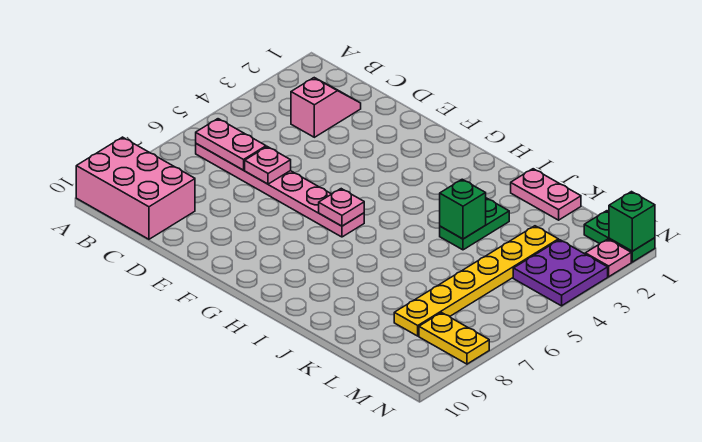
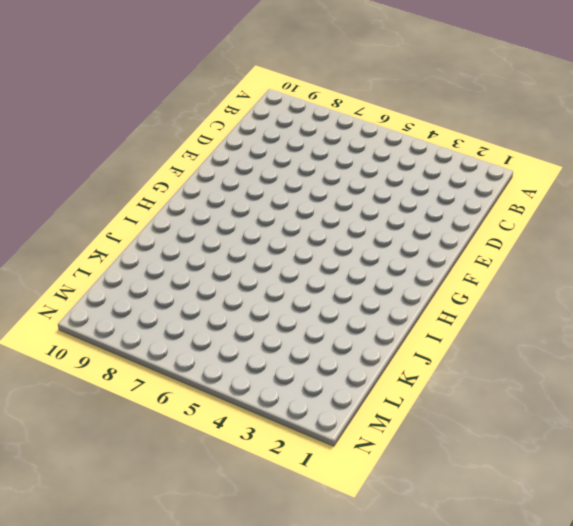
none -> pink 2x3 brick [76,137,195,239]
none -> pink 1x6 plate [196,144,364,237]
none -> pink 1x2 slope [291,78,361,137]

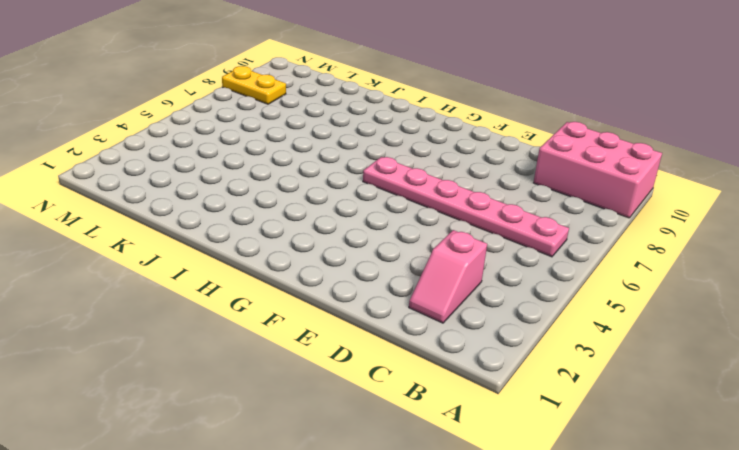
none -> pink 1x2 plate [511,169,581,220]
none -> green 1x2 plate [440,198,509,250]
none -> yellow 1x6 plate [394,226,558,336]

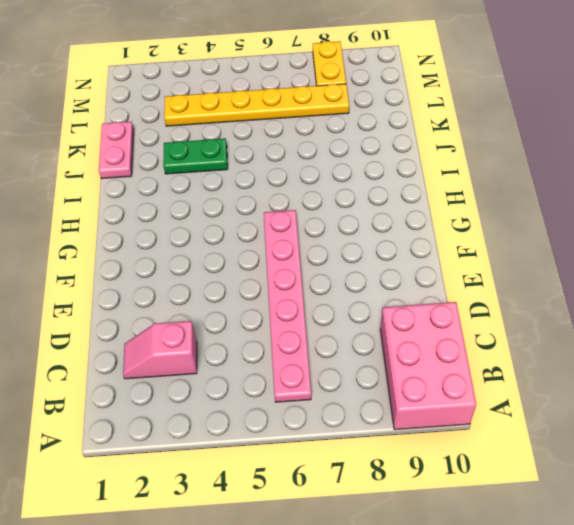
none -> green 1x2 plate [584,211,655,262]
none -> purple 2x2 plate [513,240,608,306]
none -> pink 1x1 plate [585,239,631,277]

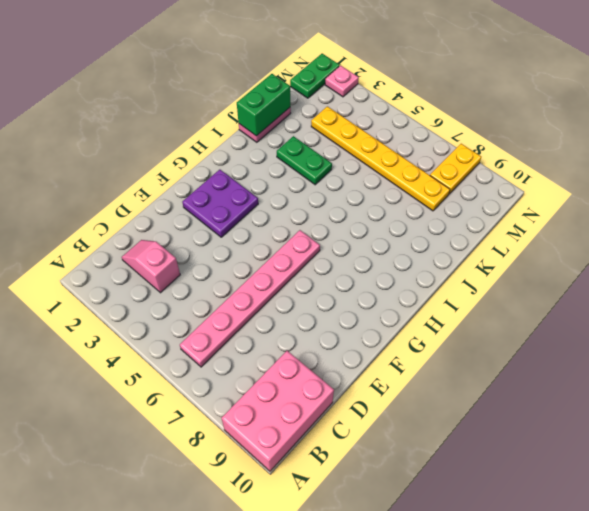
purple 2x2 plate [182,170,258,237] -> purple 2x2 plate moved to [513,240,608,306]
green 1x2 brick [237,74,290,136] -> none
none -> pink 1x2 plate [196,119,266,170]
none -> pink 1x1 plate [245,147,291,184]
none -> pink 1x1 plate [319,189,364,226]

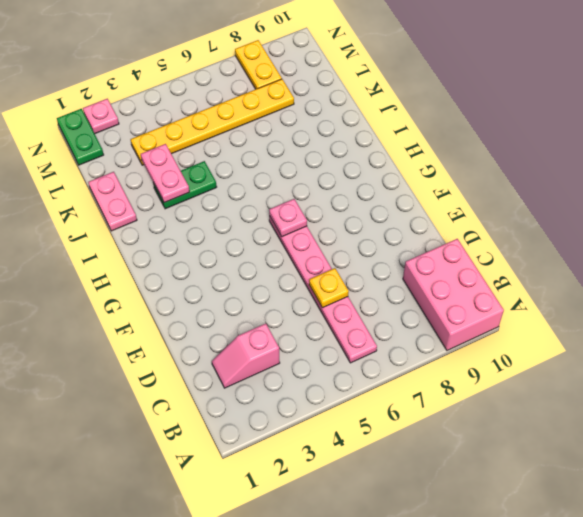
yellow 1x1 plate [309,268,349,308] -> pink 1x1 plate [245,147,291,184]
pink 1x2 plate [141,144,189,203] -> pink 1x2 plate moved to [196,119,266,170]
none -> purple 2x2 plate [513,240,608,306]
none -> green 1x1 brick [440,179,486,239]
none -> green 1x1 brick [609,192,655,251]

